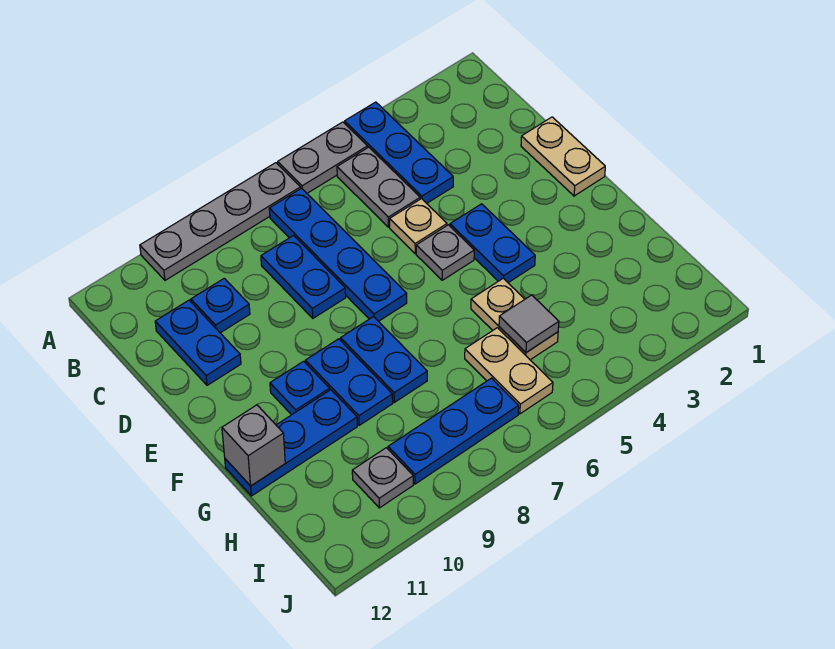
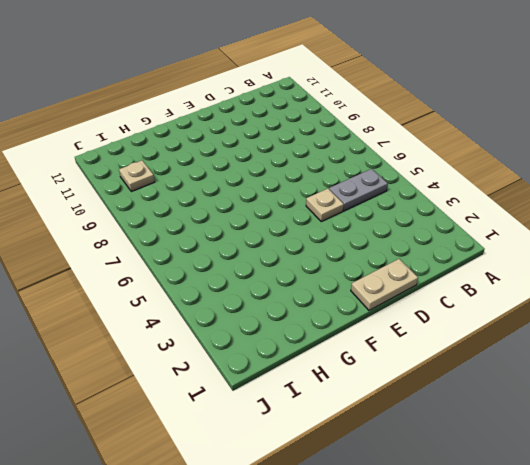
tan 1x1 plate [119,160,155,192] -> grey 1x1 plate [352,448,413,508]
none -> blue 1x3 plate [345,102,453,203]
none -> grey 1x2 plate [278,122,368,193]
none -> grey 1x4 plate [140,163,301,280]

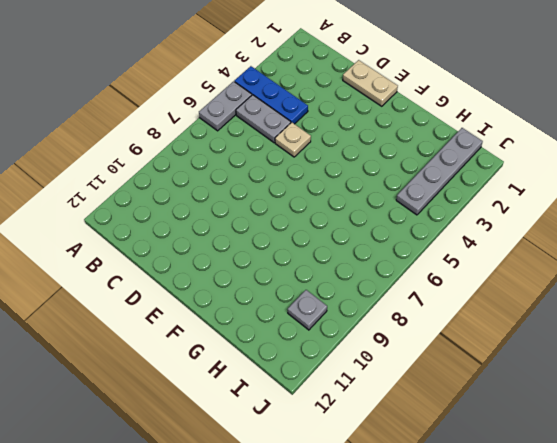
grey 1x4 plate [396,128,483,215] -> grey 1x4 plate moved to [140,163,301,280]
none -> blue 1x4 plate [269,188,407,321]
none -> blue 1x2 plate [261,236,346,318]
none -> blue 1x1 plate [191,278,250,333]

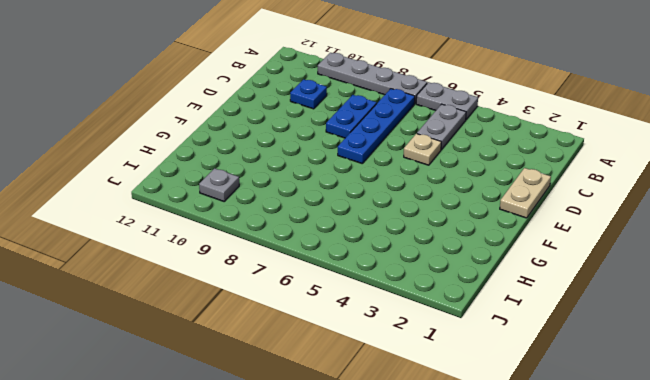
none -> blue 1x3 plate [345,102,453,203]
none -> blue 1x2 plate [155,300,241,385]
none -> blue 1x2 plate [450,204,535,283]

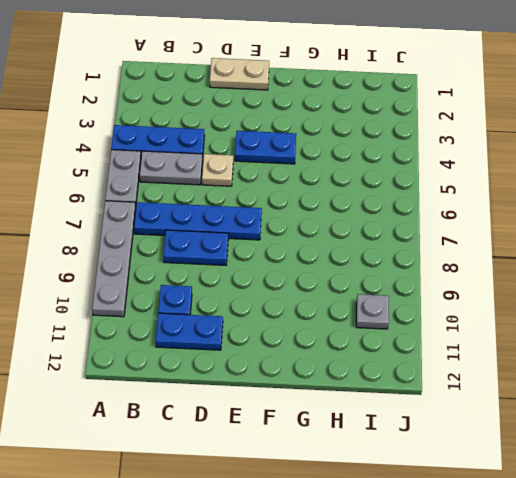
none -> grey 1x1 plate [416,225,474,280]
none -> blue 1x2 plate [341,317,427,402]
none -> blue 1x2 plate [305,339,393,425]

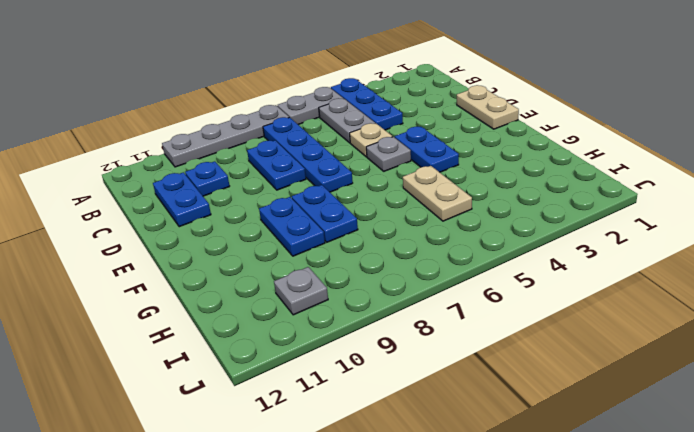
none -> blue 1x1 plate [270,361,330,415]
none -> blue 1x3 plate [225,390,357,496]
none -> tan 1x2 plate [465,328,553,414]

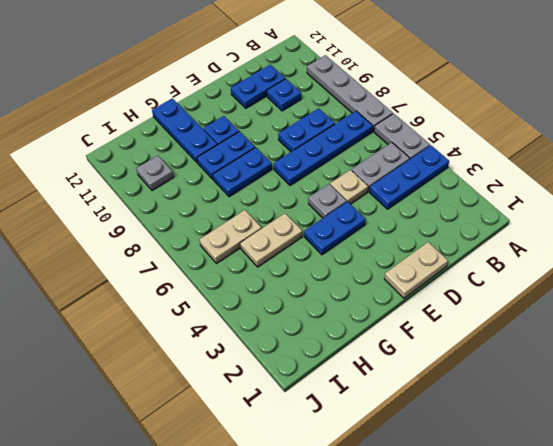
none -> blue 1x3 plate [388,378,519,484]
none -> grey 1x1 brick [222,405,285,486]
none -> grey 1x1 tile [499,295,559,353]

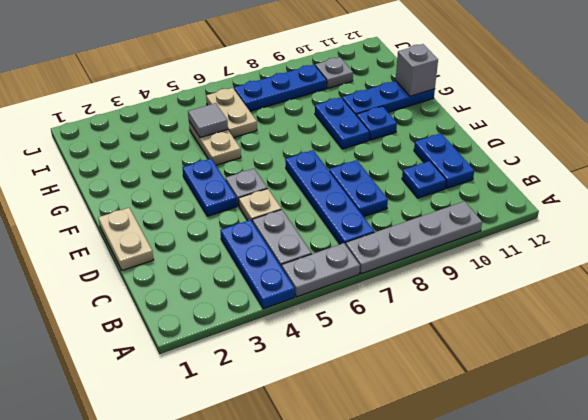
none -> blue 1x2 plate [341,317,427,402]

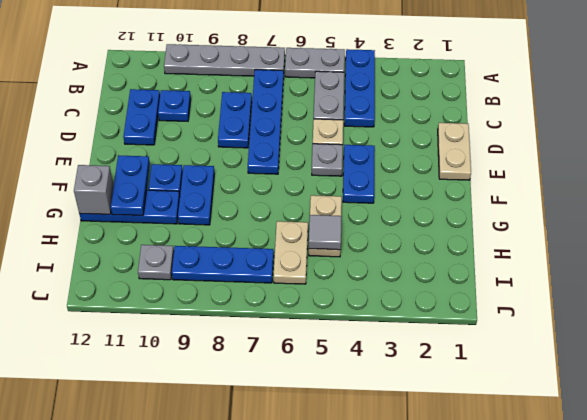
blue 1x2 plate [111,155,150,215] -> blue 1x2 plate moved to [341,317,427,402]

